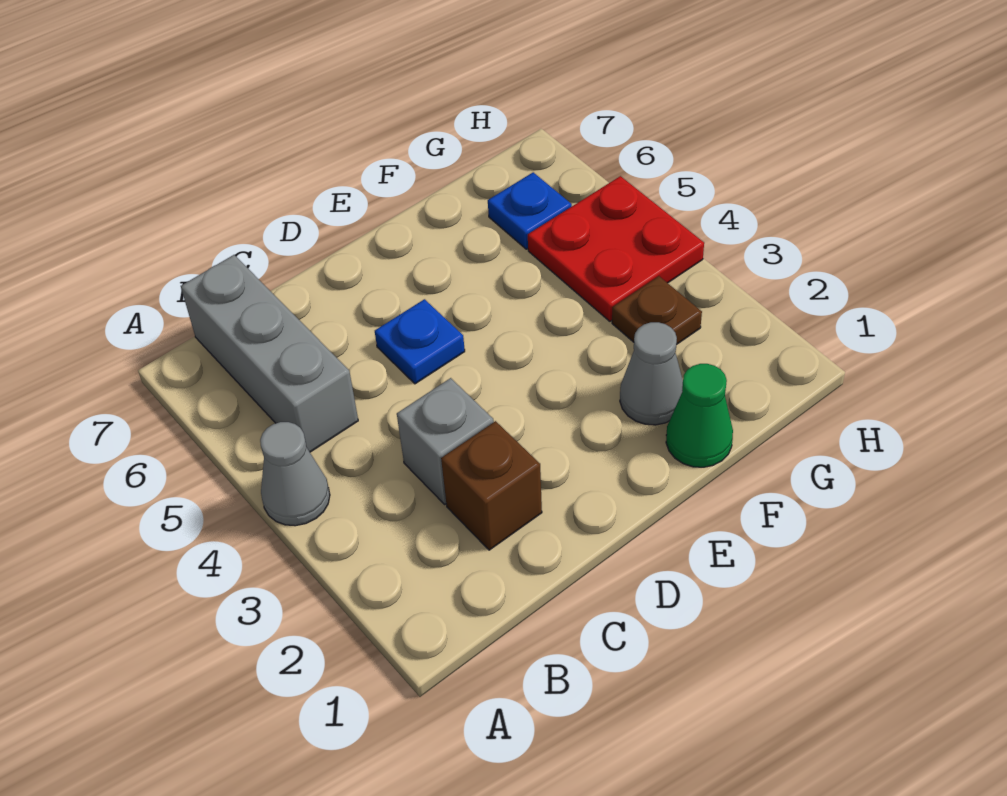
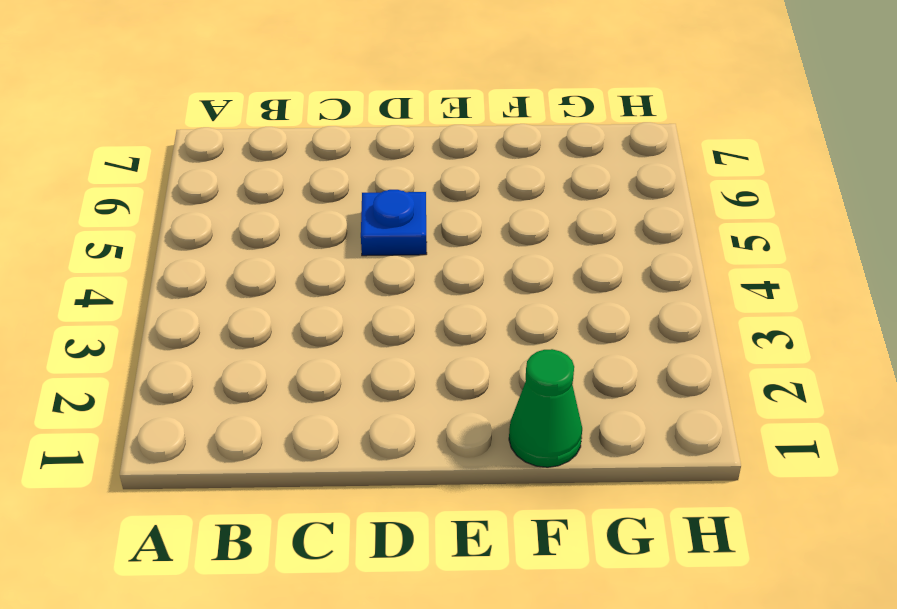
none -> grey 1x1 cone [260,422,330,526]
none -> grey 1x3 brick [181,255,358,452]

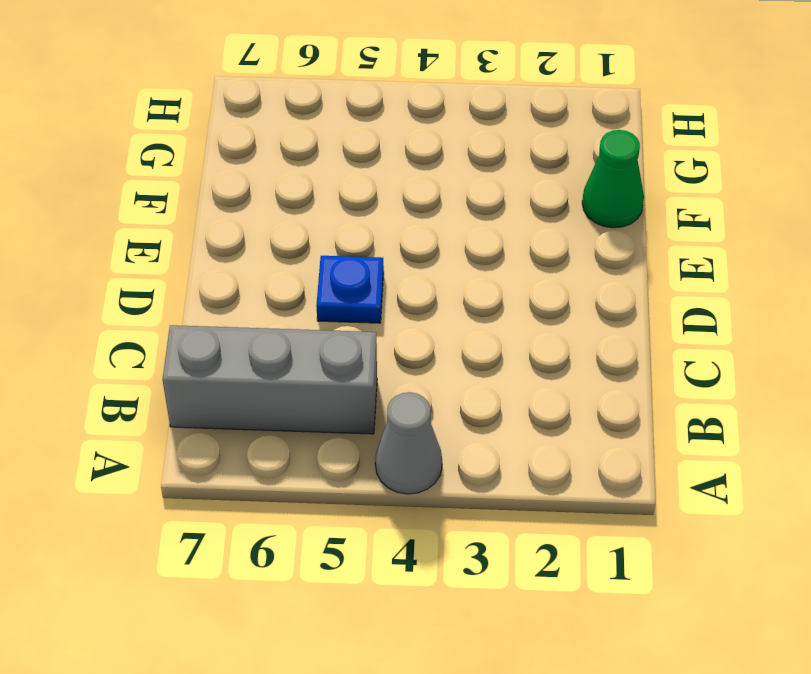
none -> brown 1x1 brick [441,421,542,550]
none -> grey 1x1 brick [397,378,494,504]

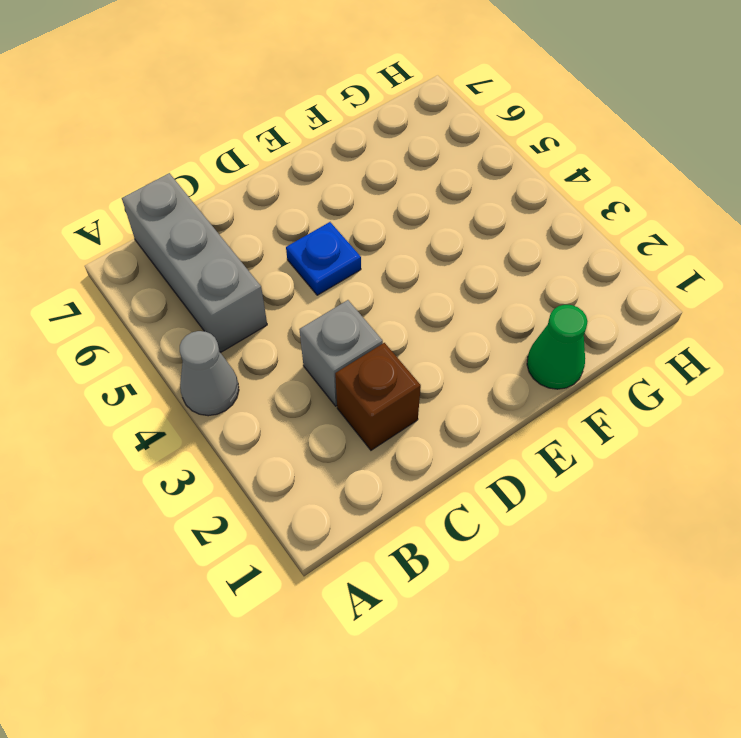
none -> grey 1x1 cone [620,322,683,425]
none -> brown 1x1 plate [612,276,702,345]

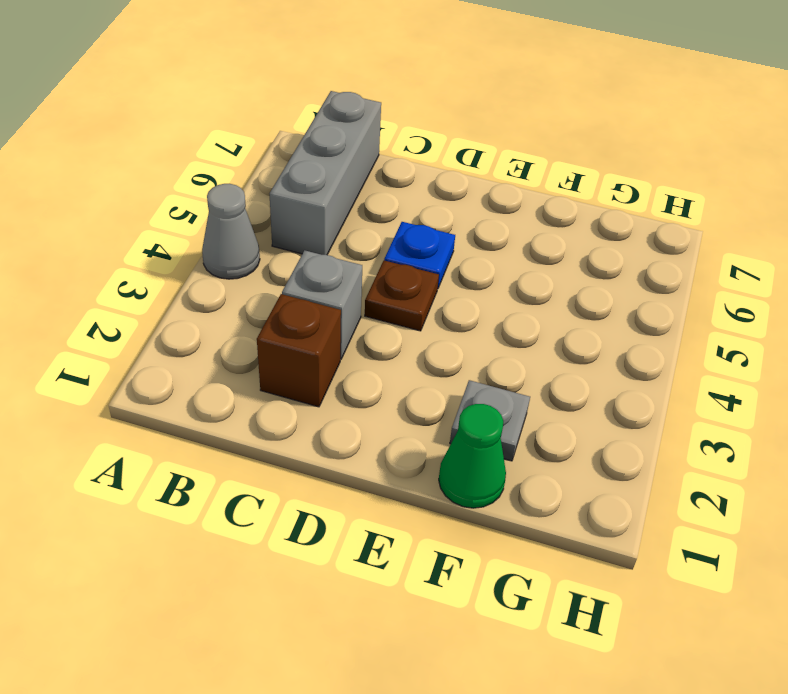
brown 1x1 plate [365,261,439,331] -> brown 1x1 plate moved to [612,276,702,345]
grey 1x1 plate [450,380,530,461] -> grey 1x1 cone [620,322,683,425]
none -> red 2x2 plate [528,176,704,321]
none -> blue 1x1 plate [488,172,572,249]

